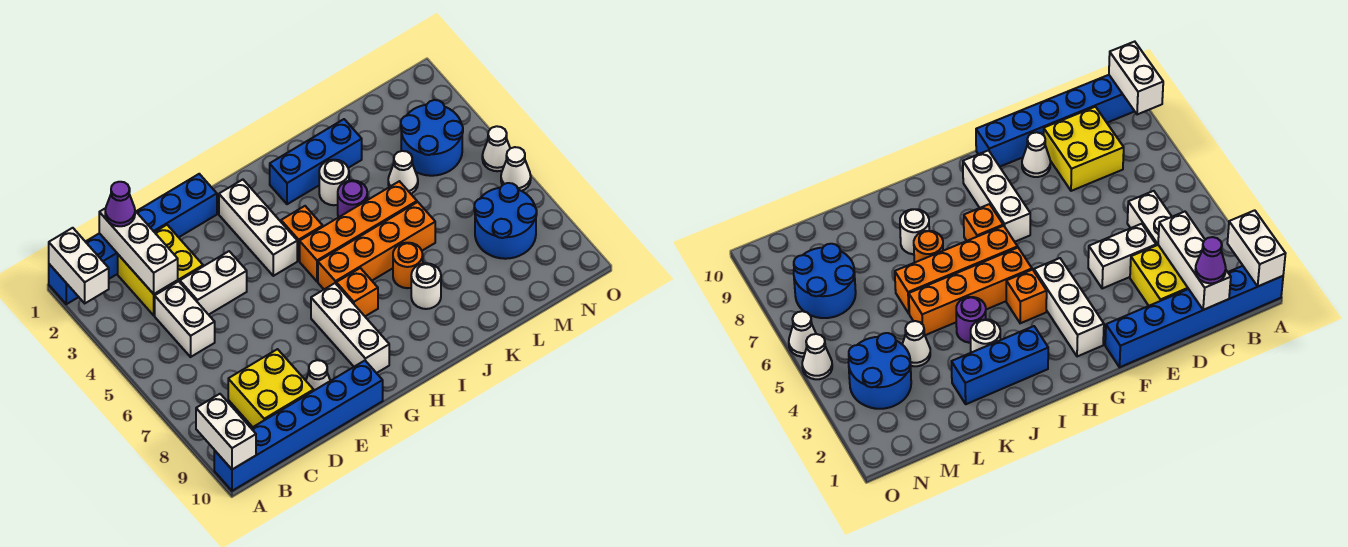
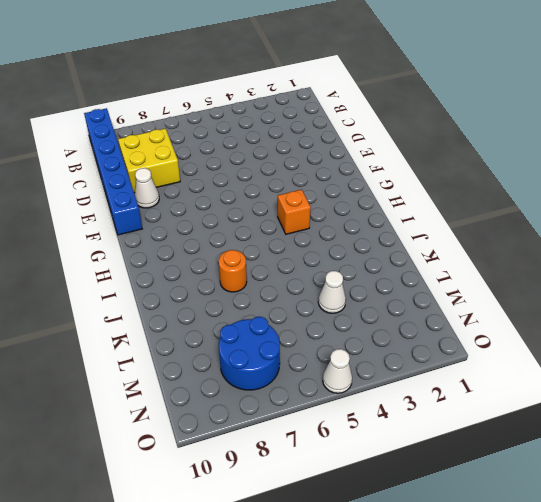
none -> blue 1x6 brick [49,174,217,304]
none -> yellow 2x2 brick [118,225,203,315]
none -> white 1x2 brick [155,281,215,357]

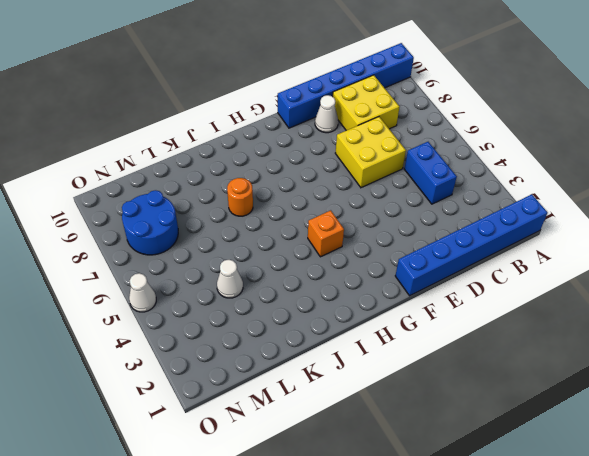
blue 1x2 brick [404,142,457,204] -> white 1x2 brick [155,281,215,357]
yellow 2x2 brick [335,117,406,188] -> yellow 2x2 brick moved to [118,225,203,315]
none -> white 1x2 brick [180,251,247,315]
none -> white 1x3 brick [219,180,297,276]
none -> white 1x3 brick [311,283,389,373]

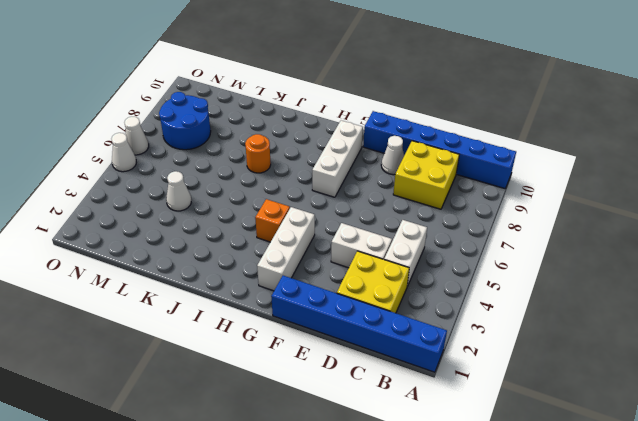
none -> orange 1x4 brick [300,181,417,282]
none -> orange 1x4 brick [318,202,435,289]
none -> orange 1x1 brick [336,268,378,316]

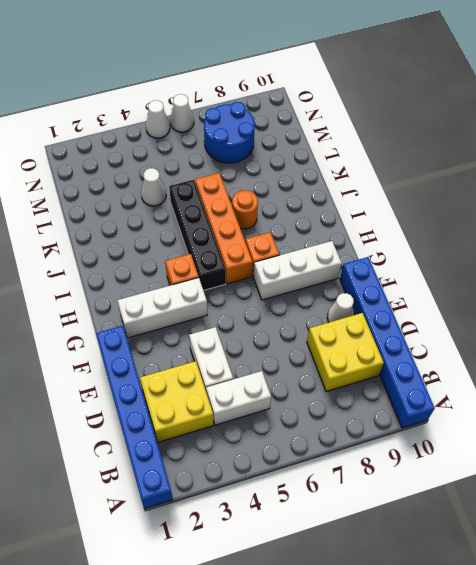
black 1x4 brick [169,180,226,290] -> orange 1x4 brick [300,181,417,282]
none -> blue 1x3 brick [270,119,362,204]
none -> white 1x1 round brick [319,160,349,205]
none -> purple 1x1 round brick [338,180,367,217]

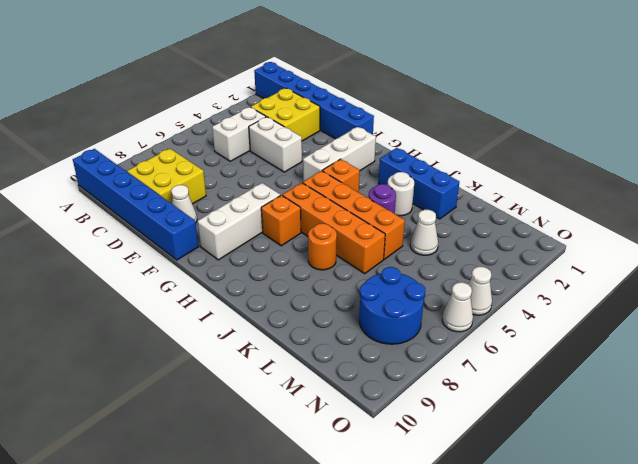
none -> white 1x1 round brick [411,263,441,309]
none -> blue 2x2 round brick [401,100,463,176]
none -> white 1x2 brick [49,228,109,303]

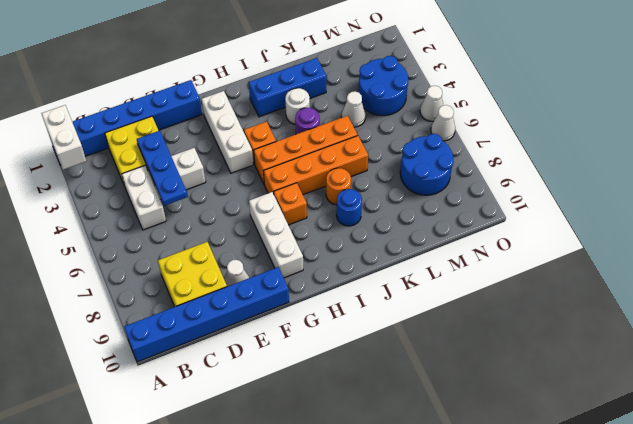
blue 1x3 plate [137,131,188,206] -> none
blue 1x1 round brick [336,189,362,226] -> white 1x1 round brick [411,263,441,309]
none -> white 1x2 brick [196,394,256,469]
none -> white 1x3 brick [99,208,178,294]
none -> purple 1x1 cone [105,182,135,226]

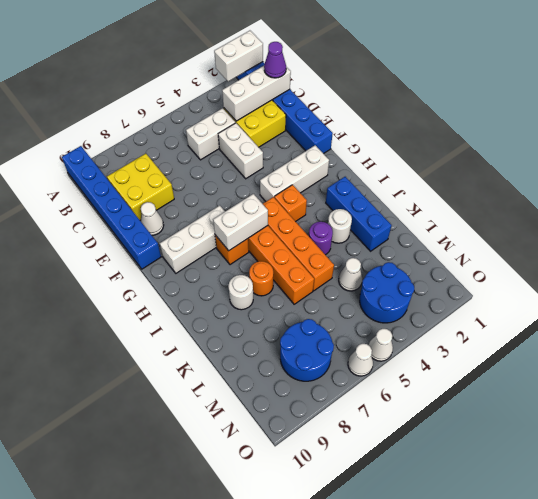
white 1x2 brick [213,194,268,251] -> white 1x2 brick moved to [196,394,256,469]

